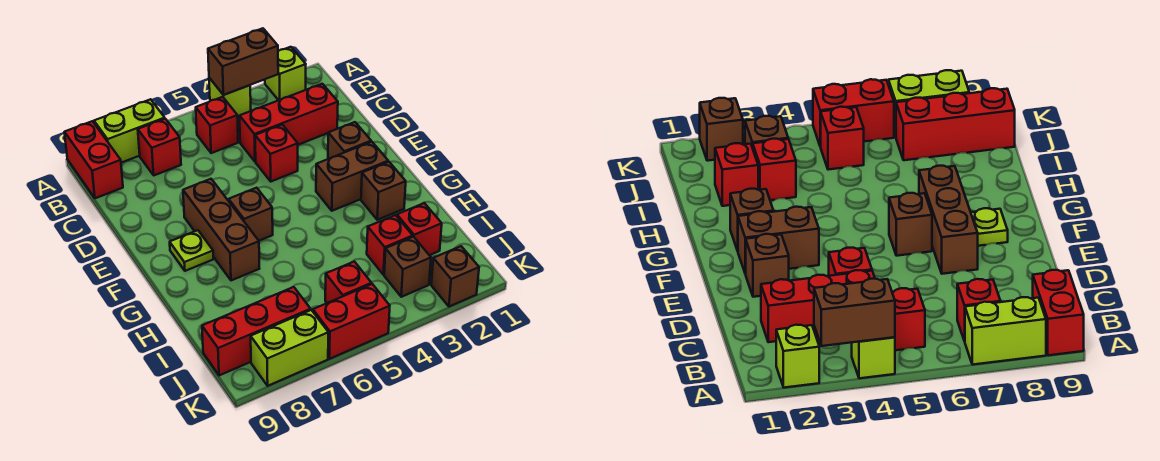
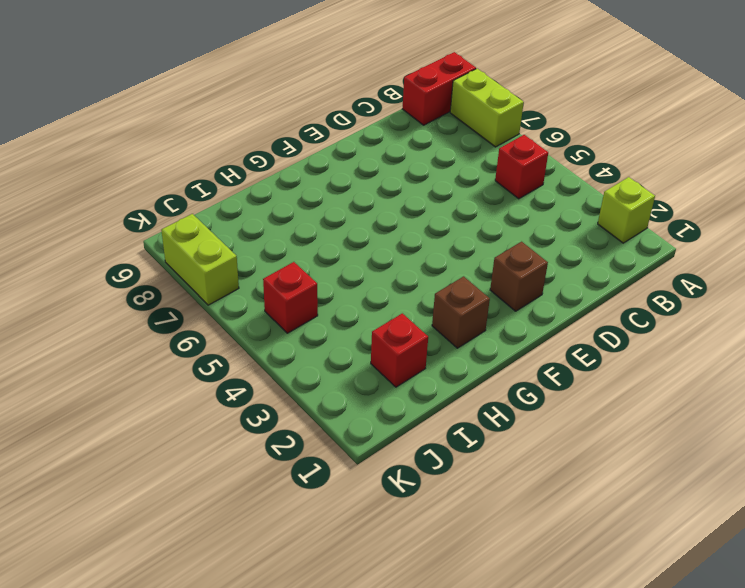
none -> lime 1x1 brick [209,78,251,118]
none -> red 1x1 brick [138,119,181,175]
none -> red 1x3 brick [240,84,338,162]

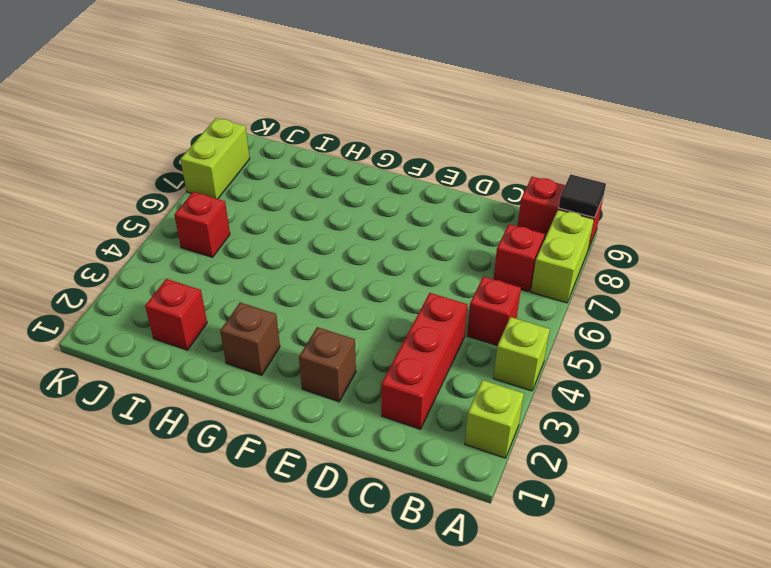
black 1x1 tile [559,174,606,218] -> none
none -> red 1x1 brick [255,125,298,181]
none -> brown 1x3 brick [183,179,259,280]
none -> brown 1x2 brick [316,142,388,211]

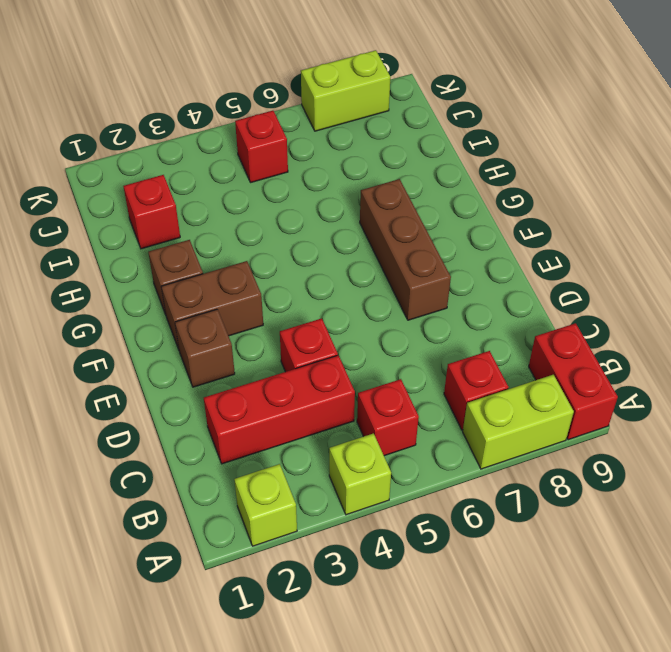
none -> brown 1x1 brick [228,188,273,241]
none -> lime 1x1 plate [170,230,213,271]
none -> red 1x1 brick [367,215,413,275]

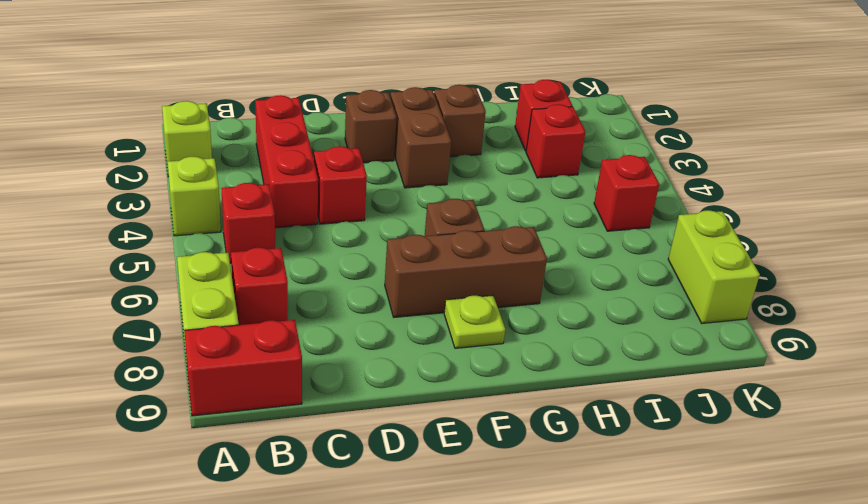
none -> brown 1x1 brick [384,237,431,297]
none -> red 1x3 brick [202,287,311,375]
none -> brown 1x1 brick [431,246,479,307]

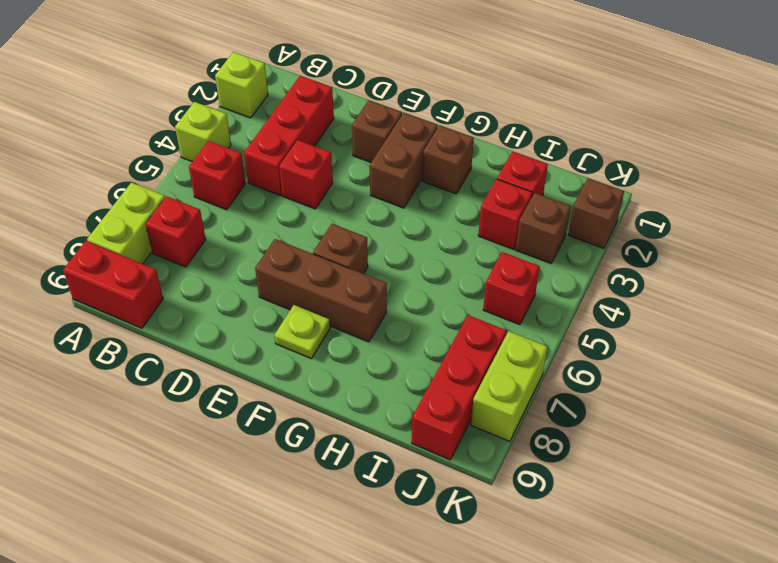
none -> red 1x2 brick [313,284,390,359]
none -> brown 1x2 brick [208,28,278,95]

